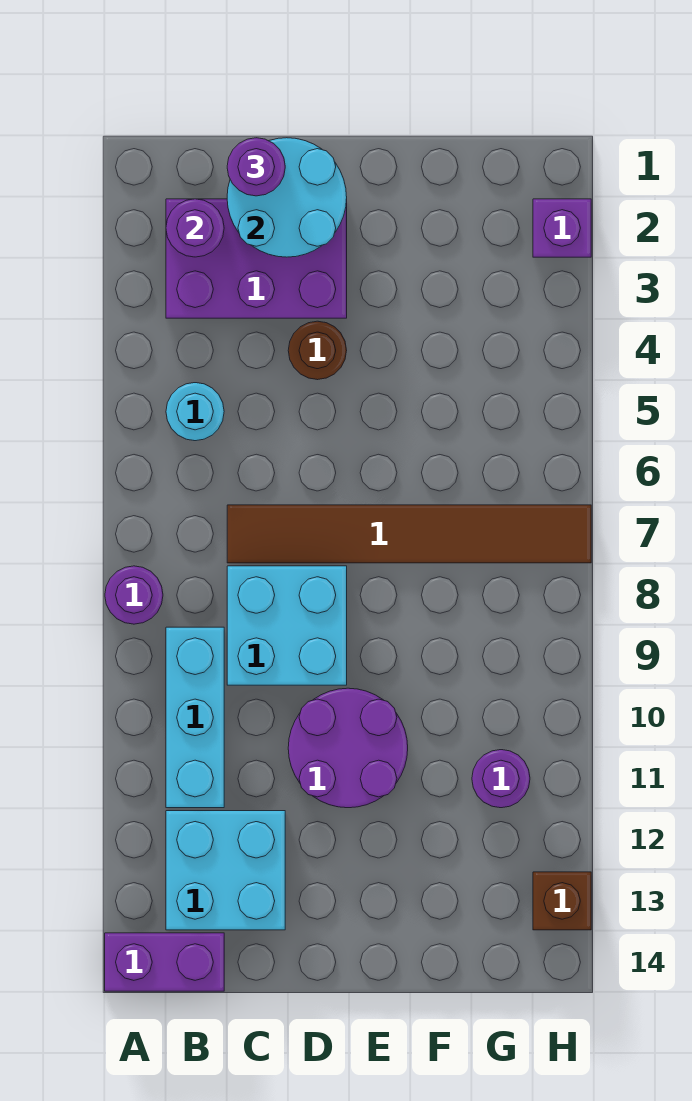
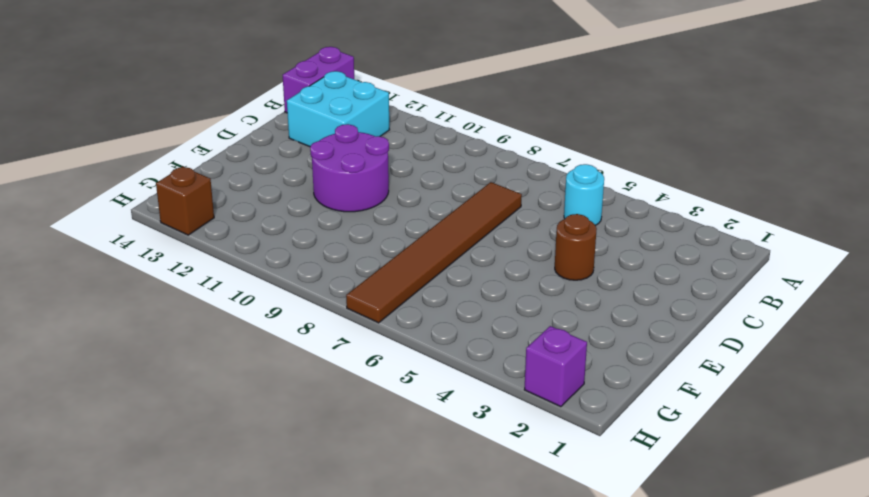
none -> purple 1x1 round brick [105,566,163,624]
none -> purple 2x3 brick [166,199,347,318]
none -> cyan 1x3 brick [166,627,224,808]

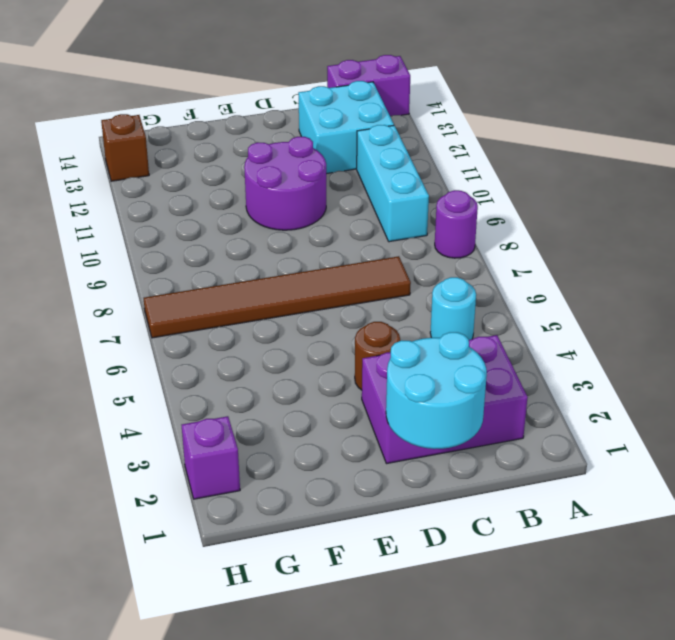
none -> cyan 2x2 brick [227,566,347,685]
none -> purple 1x1 round brick [472,750,530,808]
none -> purple 1x1 round brick [166,199,224,257]

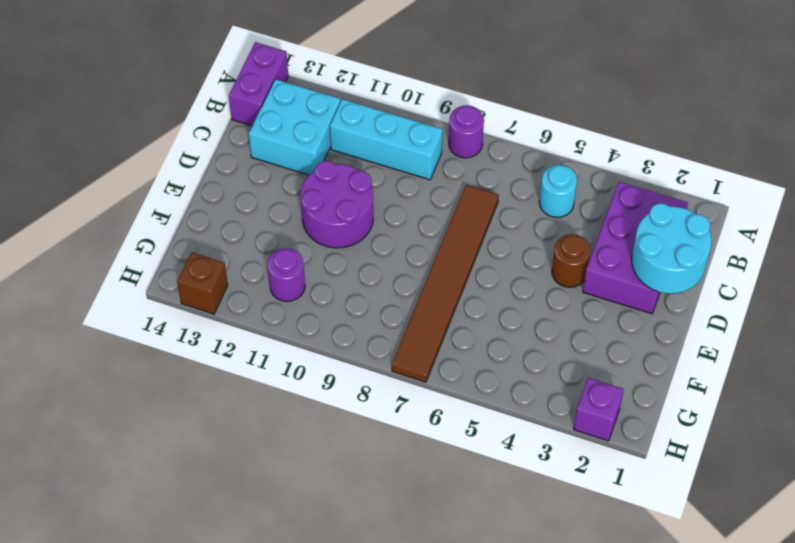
none -> cyan 2x2 brick [227,566,347,685]
none -> purple 1x1 round brick [166,199,224,257]
none -> purple 1x1 round brick [227,138,285,196]

